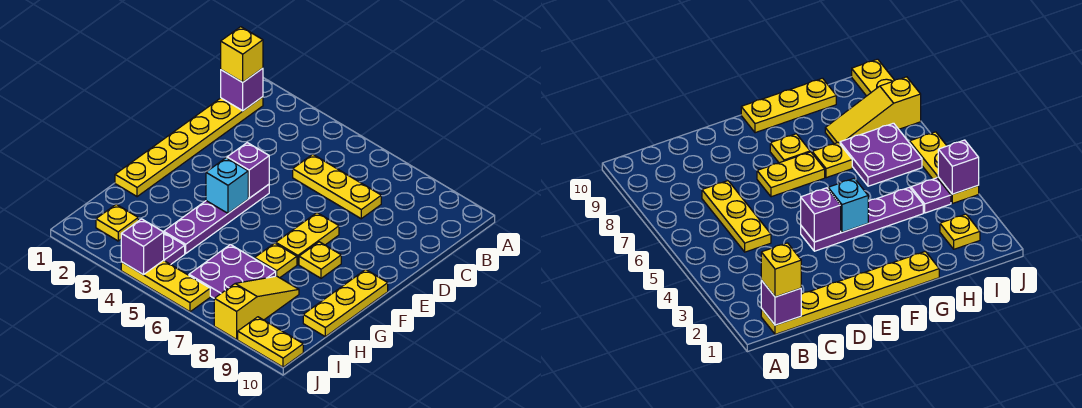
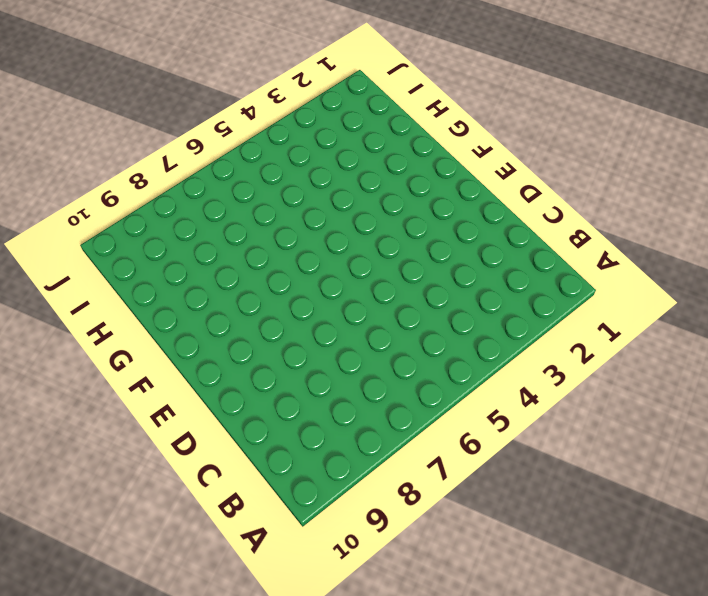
none -> yellow 1x6 plate [115,97,263,197]
none -> yellow 1x3 plate [293,154,381,219]
none -> purple 1x4 plate [164,185,269,253]

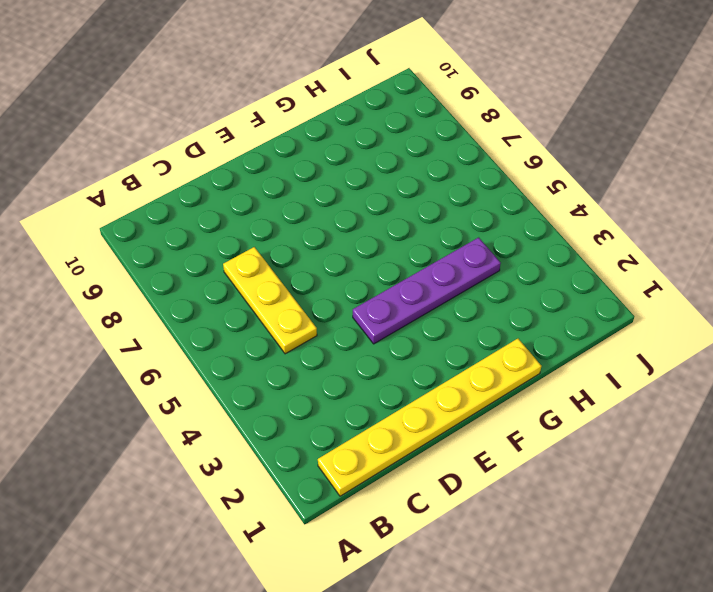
none -> yellow 1x2 plate [276,213,339,265]
none -> yellow 1x1 plate [299,242,341,278]
none -> yellow 1x3 plate [303,270,388,337]

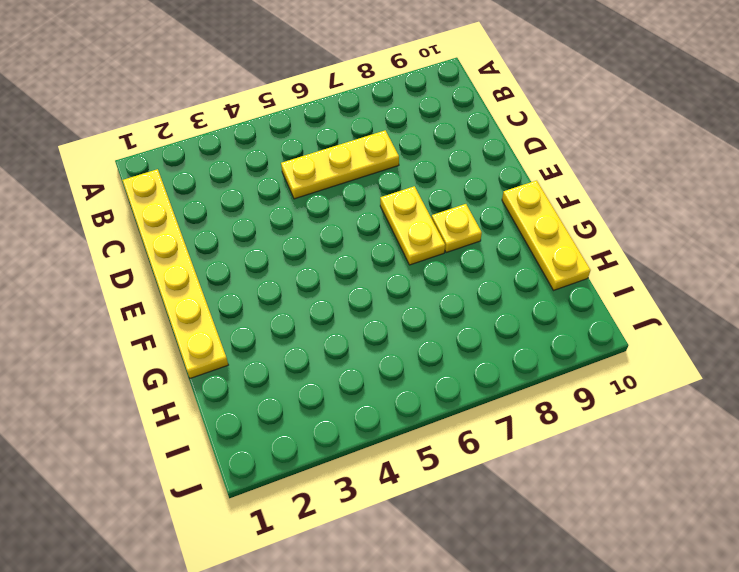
none -> purple 1x4 plate [164,185,269,253]
none -> yellow 1x1 plate [255,243,297,278]
none -> purple 2x2 plate [189,245,276,298]

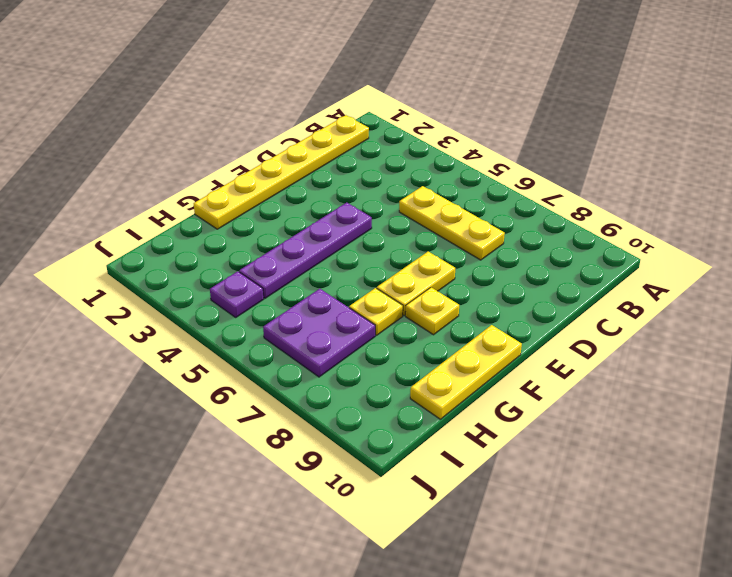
none -> yellow 1x3 slope [214,276,299,339]
none -> yellow 1x1 plate [96,204,138,241]
none -> yellow 1x3 plate [121,260,210,312]

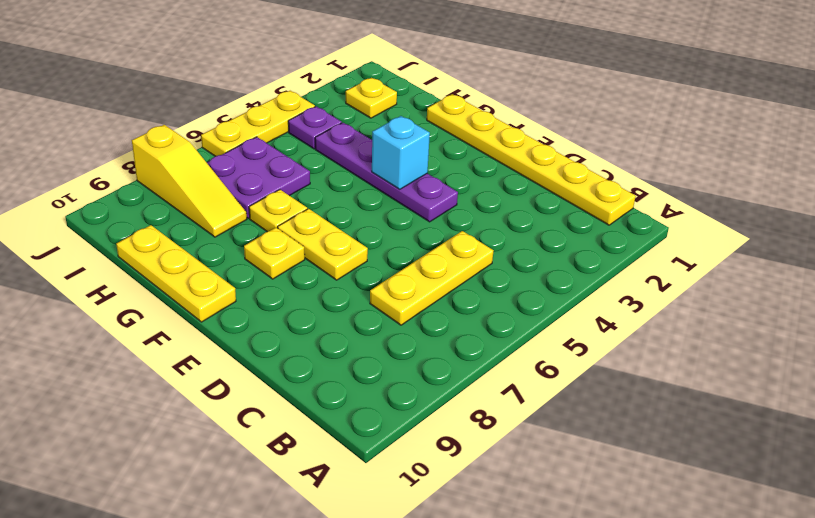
none -> yellow 1x2 plate [238,317,303,367]
none -> purple 1x1 brick [221,68,263,111]
none -> purple 1x1 brick [227,143,269,198]

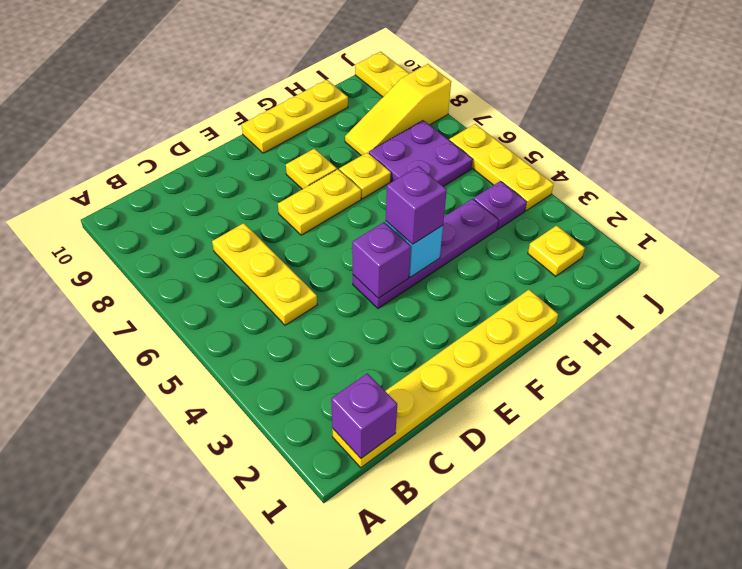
purple 1x1 brick [386,166,447,244] -> purple 1x1 brick moved to [121,219,164,275]
none -> yellow 1x1 brick [221,27,263,82]

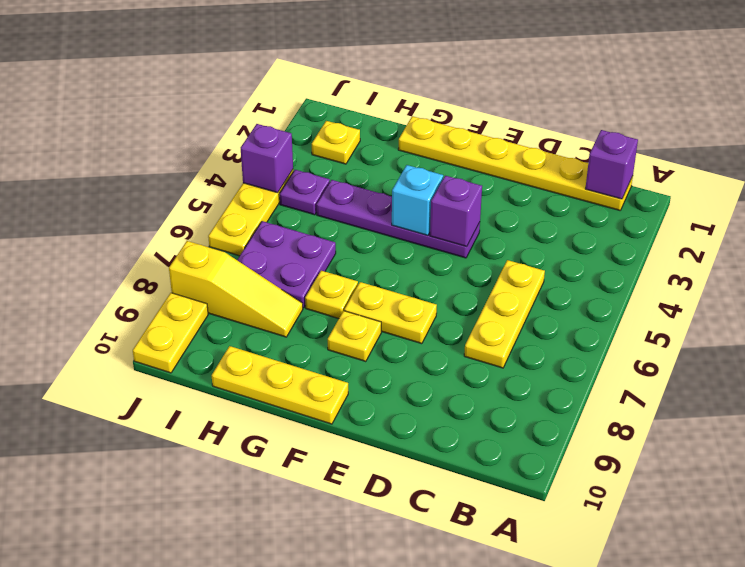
none -> yellow 1x1 brick [221,27,263,82]

